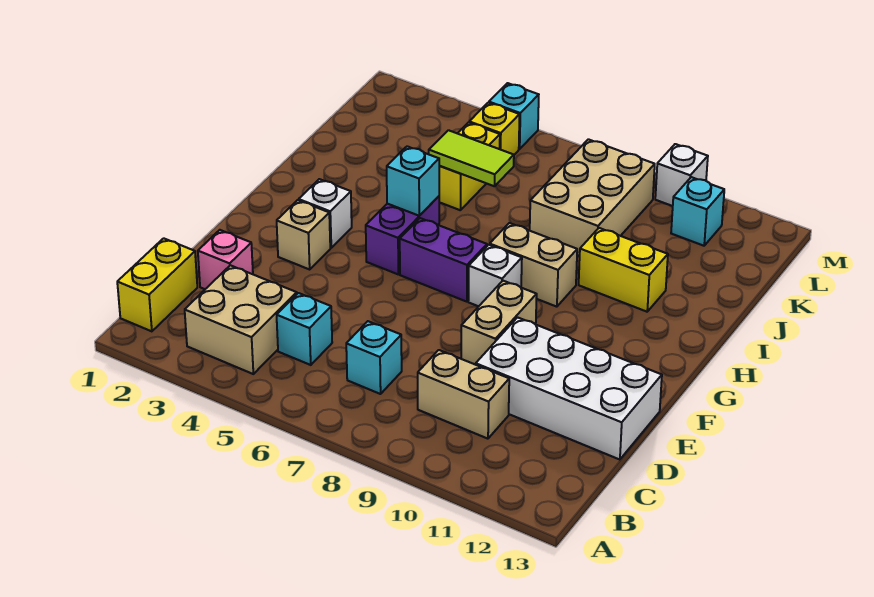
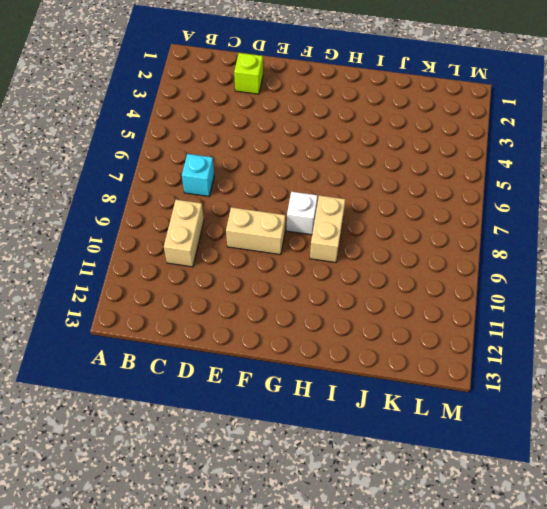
lime 1x1 brick [234,53,263,94] -> pink 1x1 brick [198,230,253,289]
none -> yellow 1x2 brick [117,238,197,331]
none -> tan 2x2 brick [185,265,297,374]
none -> cyan 1x1 brick [277,293,332,365]

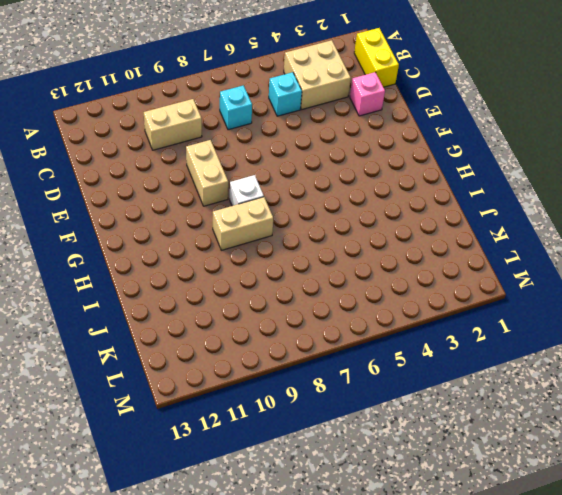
none -> white 2x4 brick [476,317,662,460]
none -> tan 1x1 brick [277,200,330,269]
none -> white 1x1 brick [299,179,352,248]

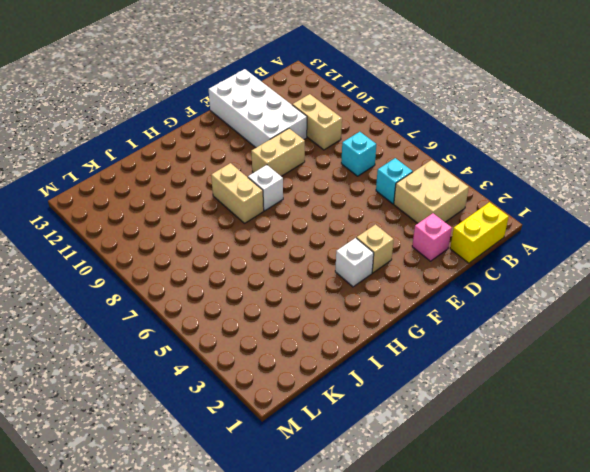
none -> purple 1x2 brick [366,196,439,274]
none -> purple 1x2 brick [400,218,487,301]
none -> yellow 1x2 brick [579,228,668,312]

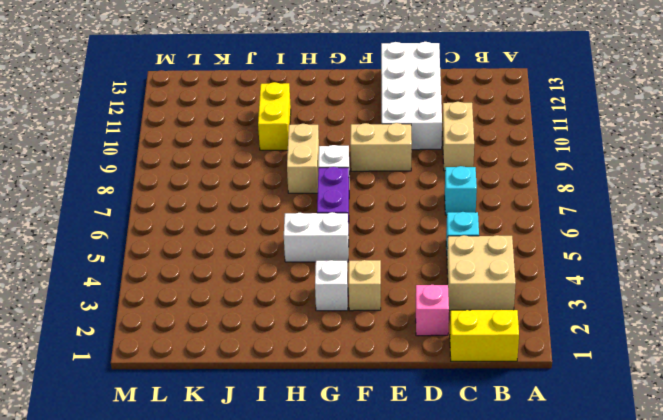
white 1x2 brick [284,212,349,262] -> purple 1x2 brick [366,196,439,274]
none -> yellow 1x2 brick [439,123,500,210]
none -> tan 2x3 brick [530,139,655,256]
none -> yellow 1x1 brick [469,103,520,155]

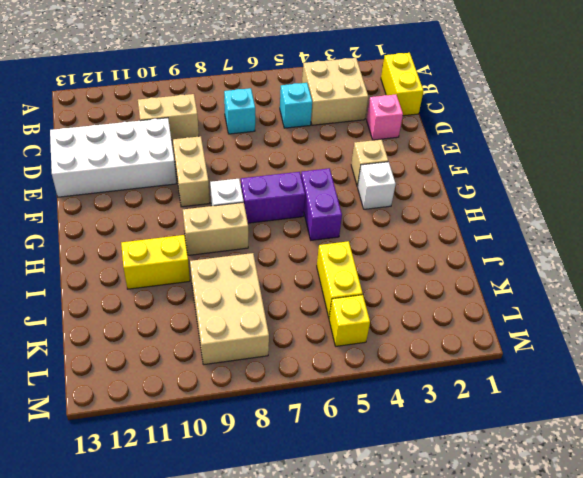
none -> cyan 1x1 brick [671,177,724,246]
none -> cyan 1x1 brick [489,83,539,149]
none -> white 1x1 brick [655,144,708,206]

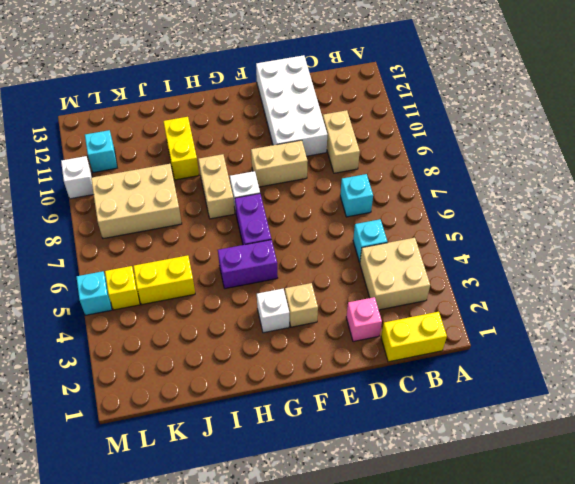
none -> cyan 1x1 brick [387,146,439,216]
none -> lime 1x2 tile [429,130,514,186]

